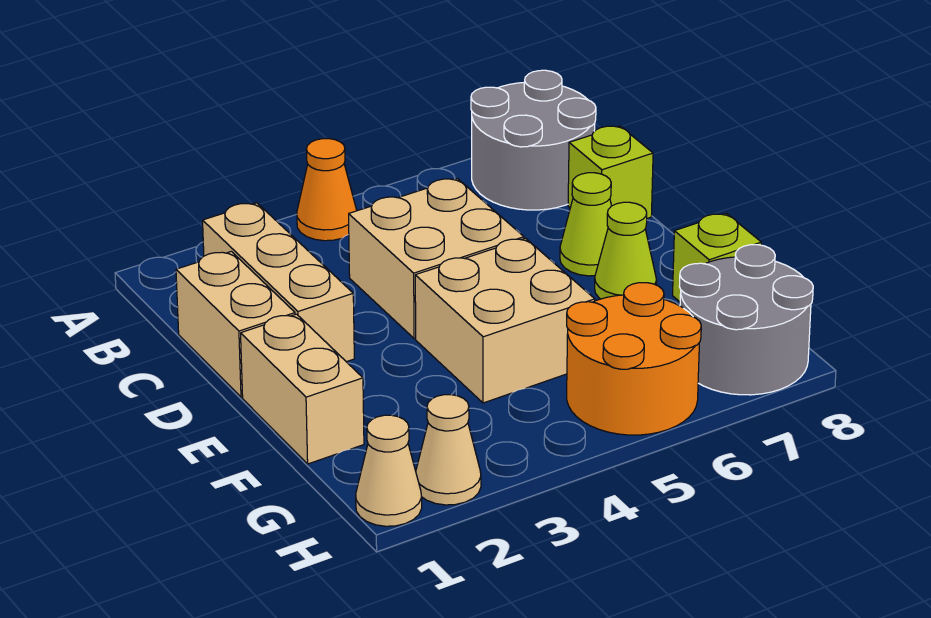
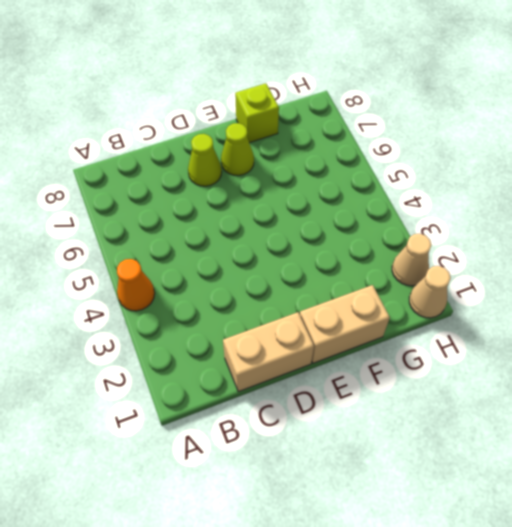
none -> grey 2x2 round brick [471,70,596,210]
none -> tan 1x3 brick [203,203,354,362]
none -> tan 2x2 brick [349,179,524,339]

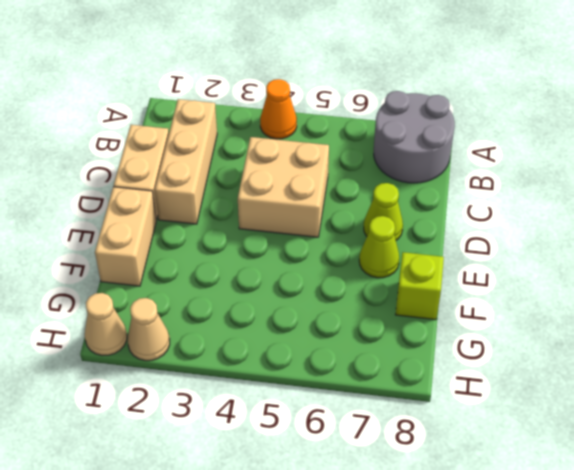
none -> lime 1x1 brick [568,126,653,218]
none -> tan 2x2 brick [415,238,595,403]
none -> orange 2x2 round brick [567,283,701,435]

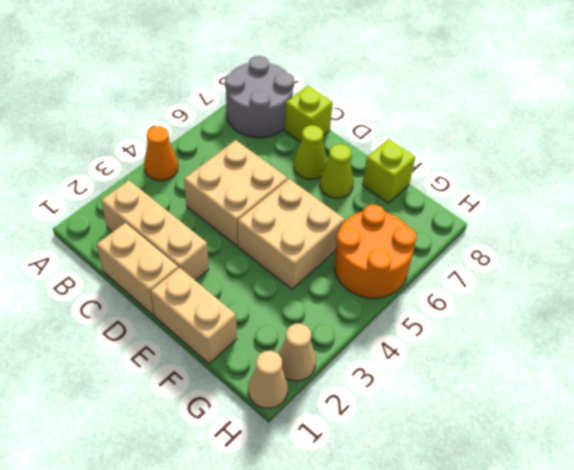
none -> grey 2x2 round brick [679,245,813,395]

